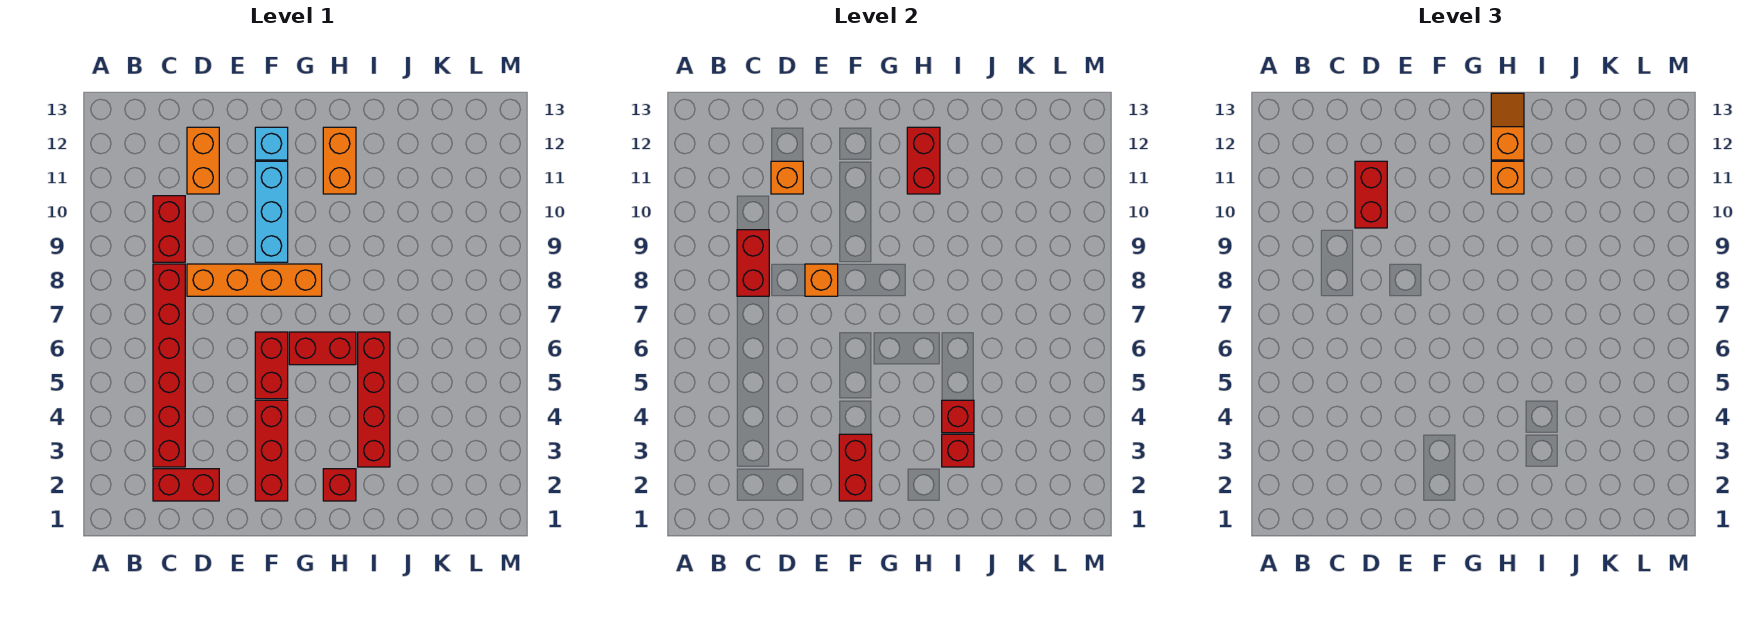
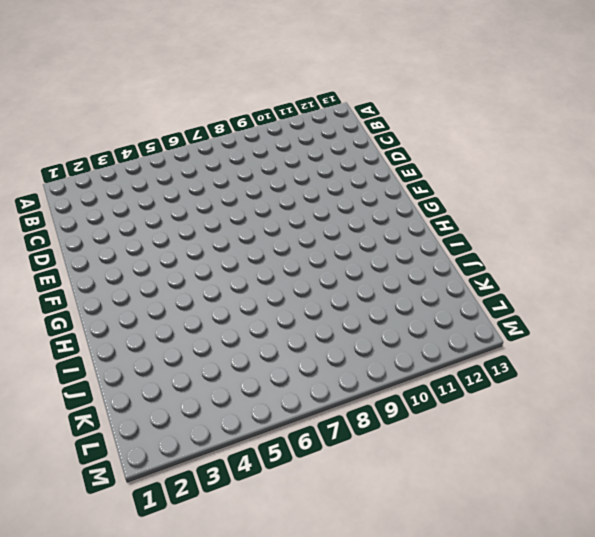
none -> red 1x2 brick [153,469,219,501]
none -> red 1x6 brick [153,264,185,467]
none -> red 1x2 brick [153,196,185,262]

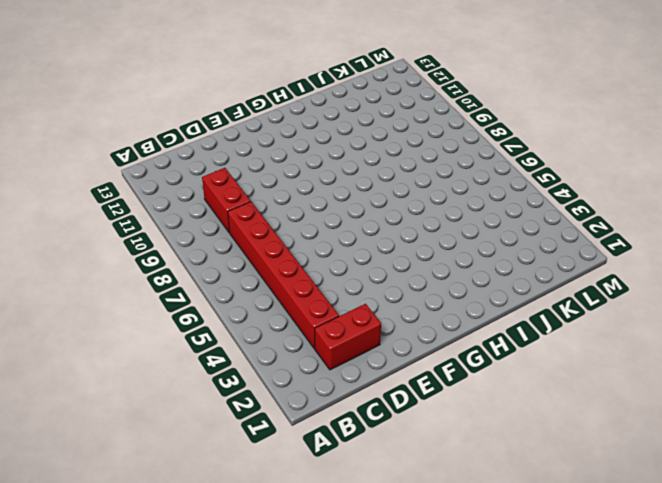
none -> orange 1x4 brick [187,264,322,296]
none -> orange 1x2 brick [187,127,219,194]
none -> red 1x3 brick [255,400,288,501]

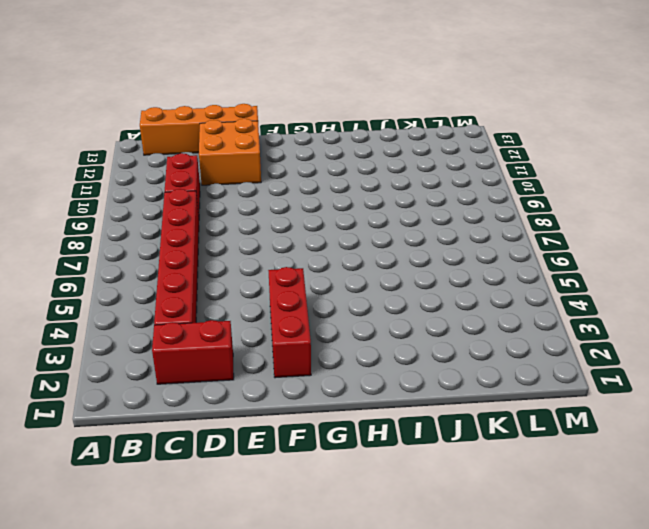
orange 1x4 brick [140,104,258,155] -> orange 1x4 brick moved to [187,264,322,296]
orange 2x2 brick [199,119,261,185] -> orange 1x2 brick [187,127,219,194]
none -> red 1x2 brick [255,332,288,399]
none -> cyan 1x3 brick [255,161,288,262]
none -> cyan 1x1 brick [255,127,288,160]

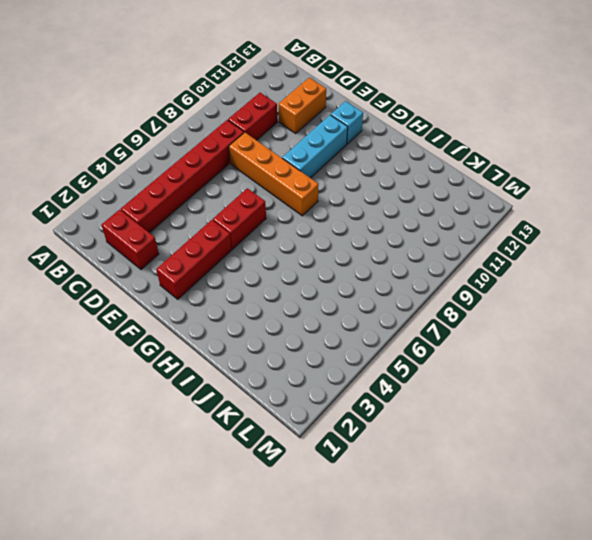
none -> red 1x2 brick [289,332,356,365]
none -> red 1x1 brick [323,469,356,501]
none -> orange 1x2 brick [323,127,356,194]

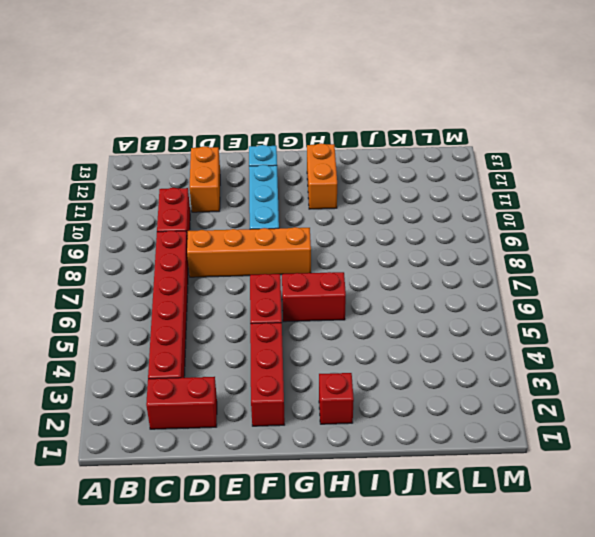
none -> red 1x4 brick [358,332,390,467]
none -> red 1x2 brick [737,230,769,296]
none -> orange 1x1 brick [771,161,803,194]

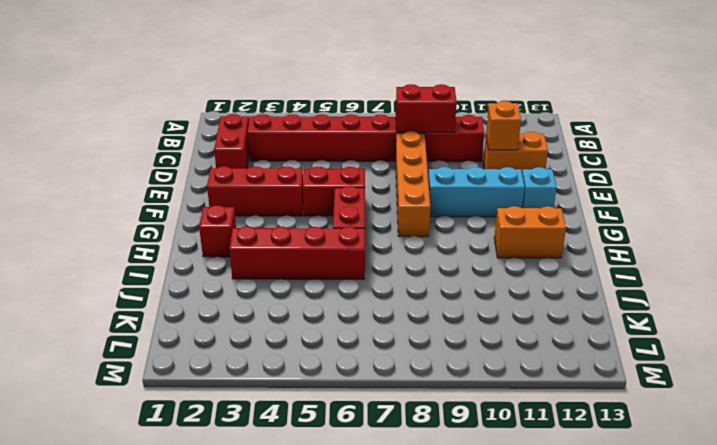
none -> orange 1x1 brick [805,264,838,296]
none -> red 1x2 brick [839,434,872,501]
none -> red 1x2 brick [907,127,940,194]

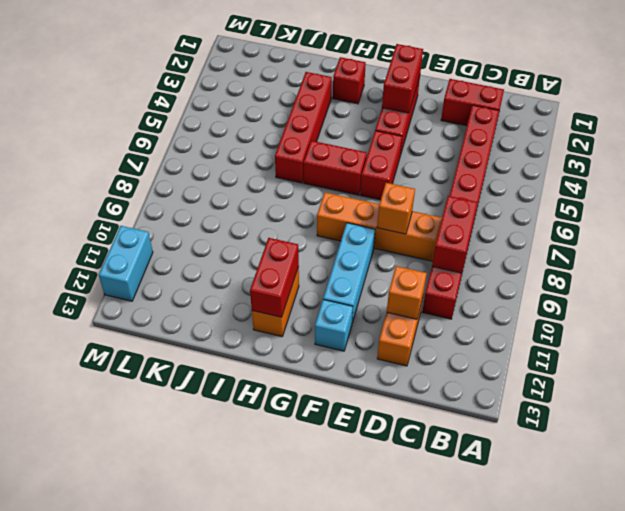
cyan 1x2 brick [99,226,153,301] -> none
none -> red 1x1 brick [942,434,974,467]
none -> red 1x1 brick [942,400,974,433]
none -> red 1x2 brick [1355,161,1387,228]

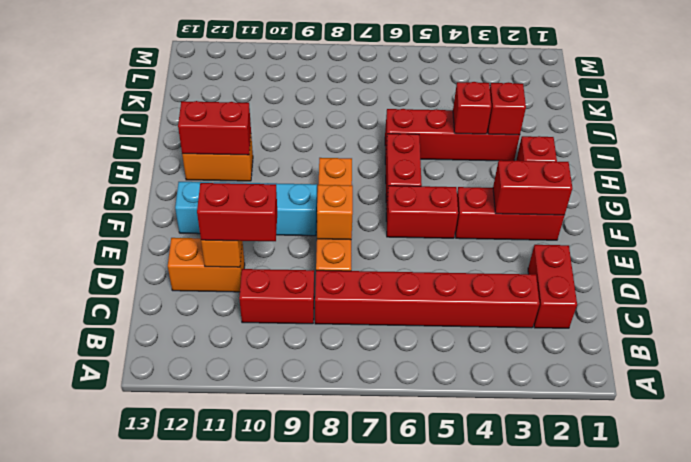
none -> red 1x2 brick [737,230,769,296]
none -> orange 1x1 brick [1491,161,1524,194]
none -> orange 1x2 slope [1491,93,1524,160]

